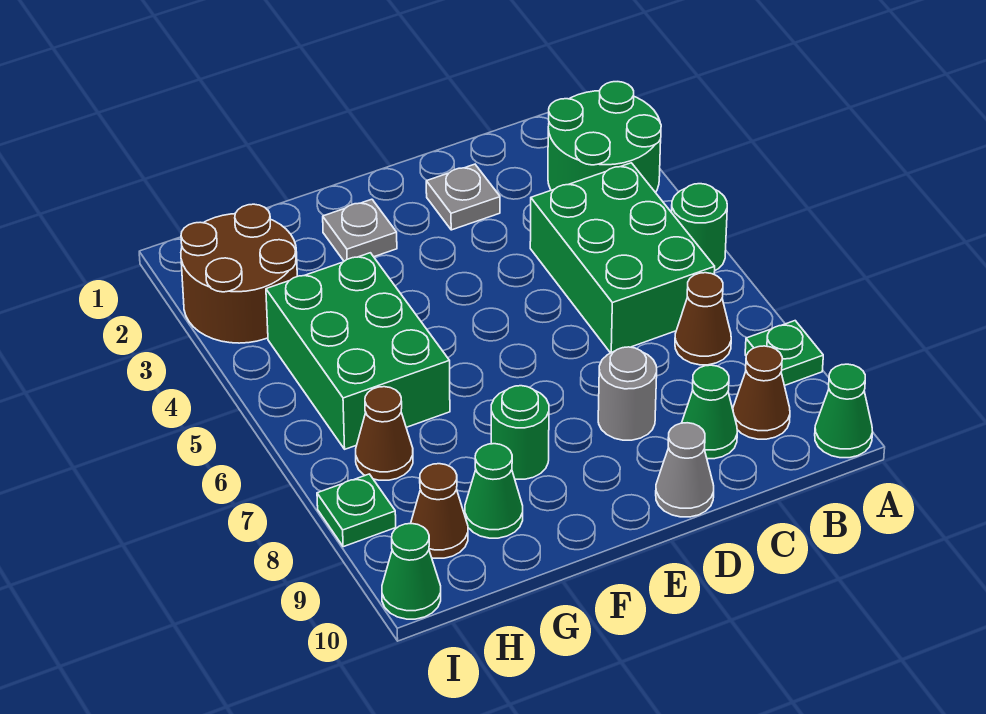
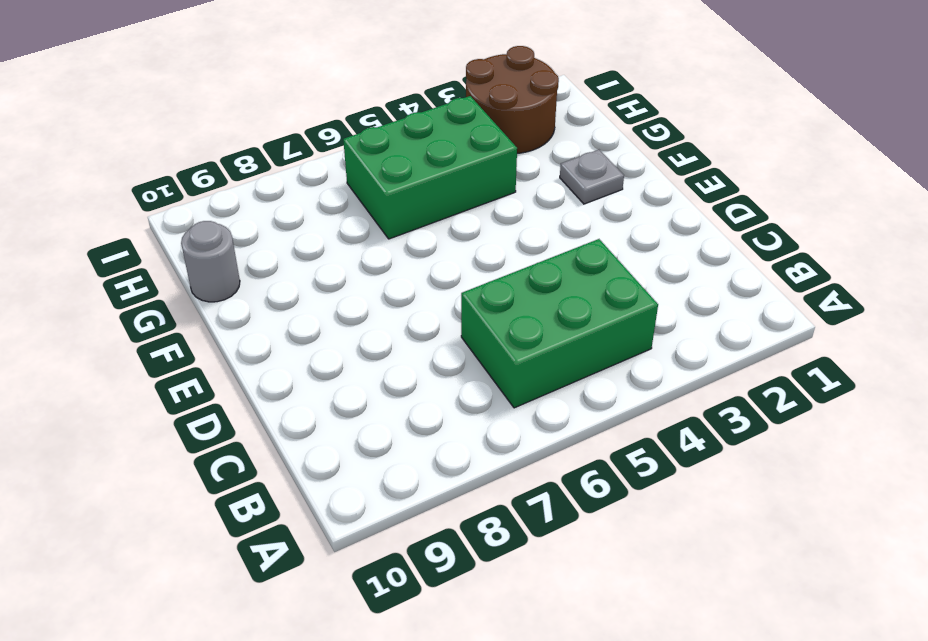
grey 1x1 round brick [181,221,240,302] -> grey 1x1 round brick moved to [598,347,657,440]
none -> green 2x2 round brick [548,82,661,193]
none -> green 1x1 round brick [672,184,727,270]
none -> green 1x1 plate [745,321,823,386]

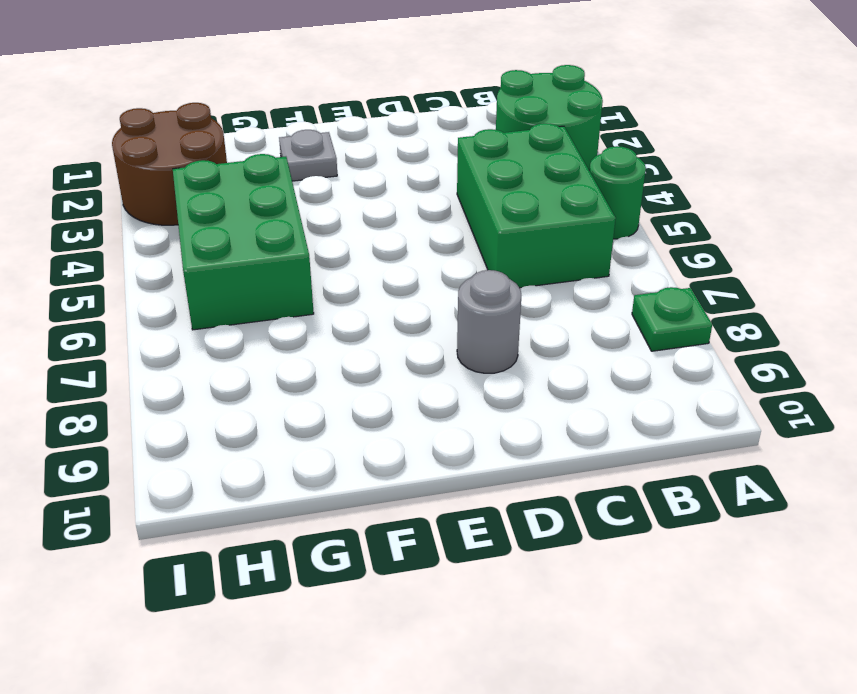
none -> green 1x1 cone [815,364,873,458]
none -> brown 1x1 cone [675,273,731,365]
none -> brown 1x1 cone [733,346,790,439]

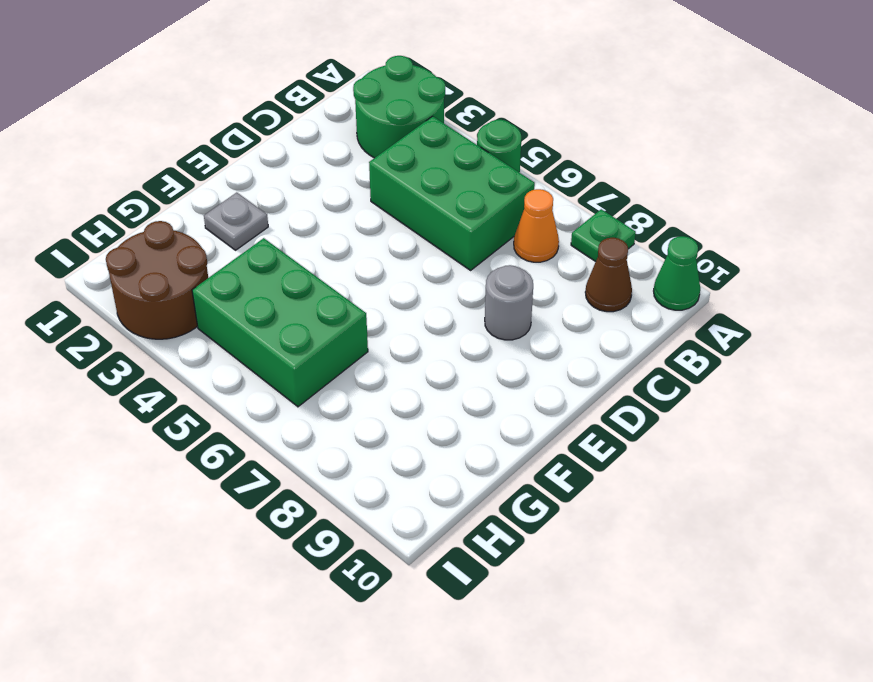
orange 1x1 cone [514,189,559,262] -> brown 1x1 cone [675,273,731,365]
none -> green 1x1 cone [682,365,737,459]
none -> grey 1x1 plate [426,164,500,230]
none -> grey 1x1 cone [656,423,714,517]

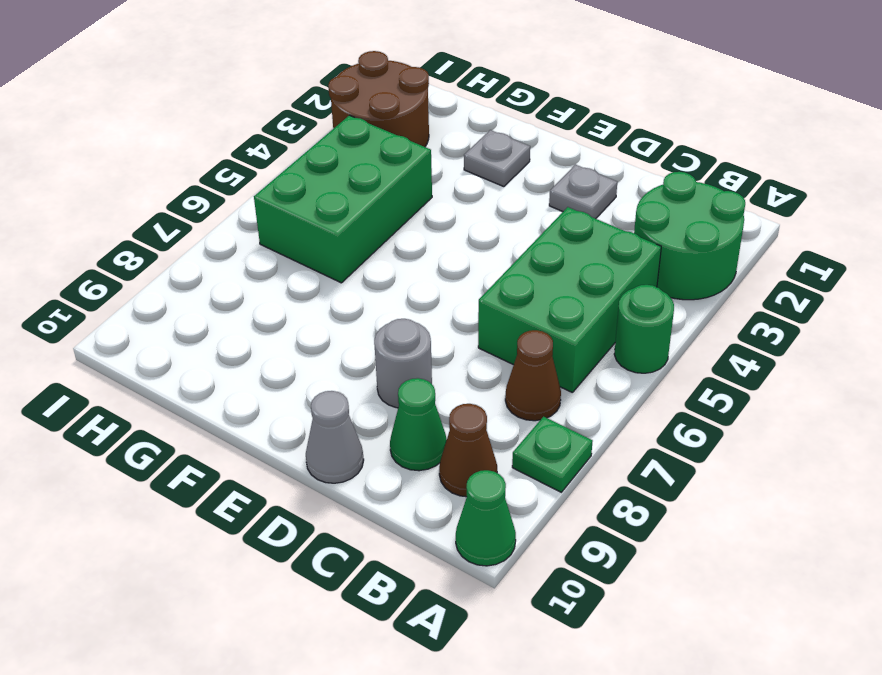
none -> green 1x1 round brick [491,386,549,479]
none -> green 1x1 cone [465,444,523,538]
none -> brown 1x1 cone [356,387,413,480]

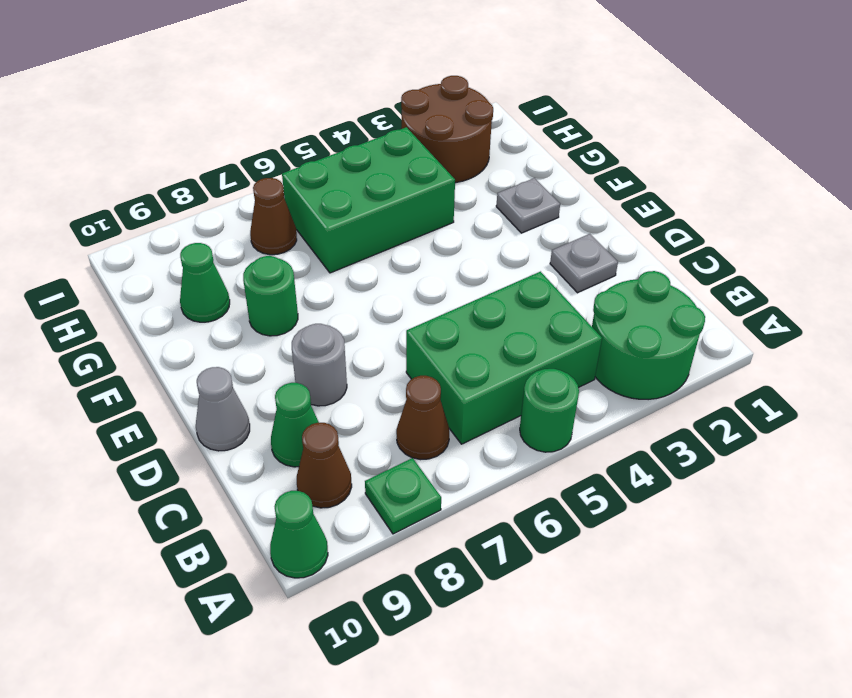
none -> brown 1x1 cone [411,464,468,558]
none -> green 1x1 plate [317,474,396,547]
none -> green 1x1 cone [382,524,441,619]

